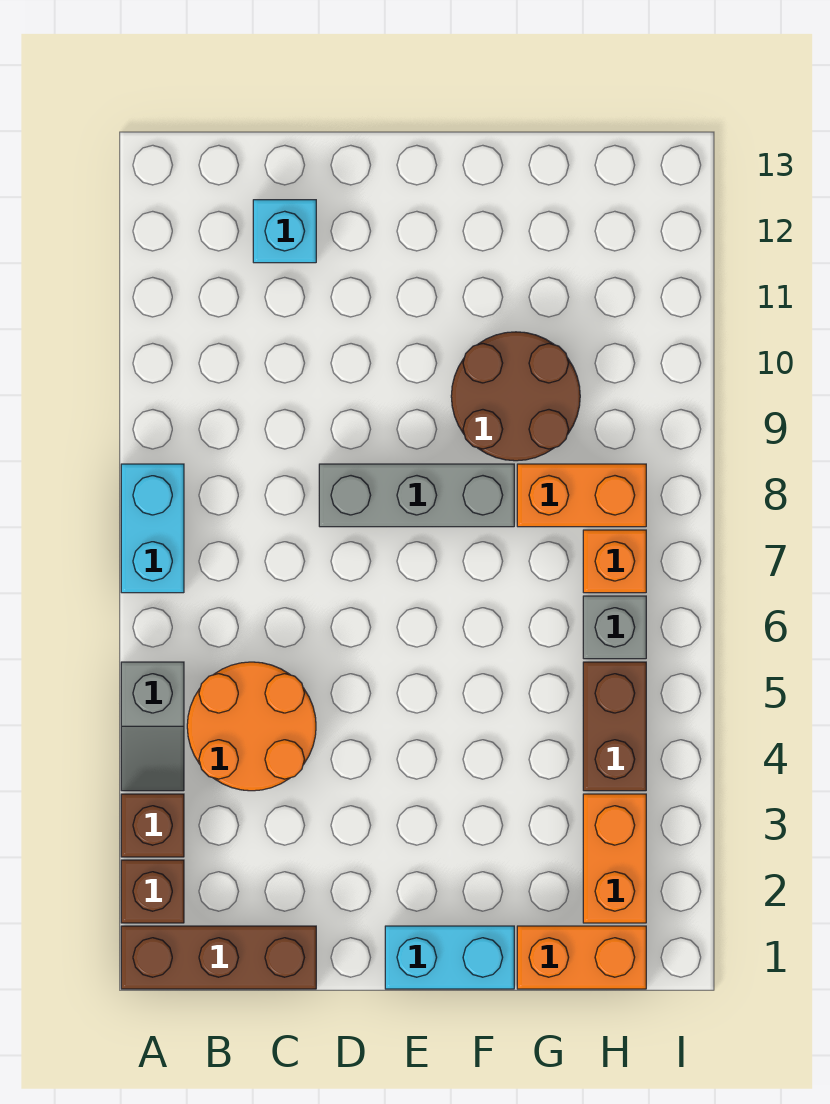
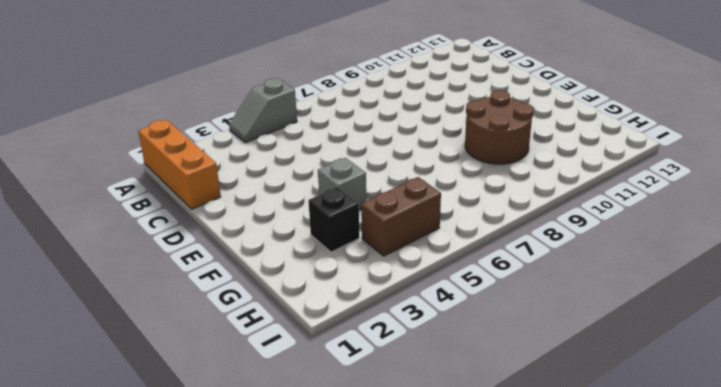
orange 1x3 brick [138,120,221,209] -> brown 1x3 brick [121,926,316,989]
grey 1x1 brick [318,158,366,210] -> grey 1x1 brick moved to [583,596,646,659]
black 1x1 brick [308,187,359,252] -> none
none -> brown 1x1 brick [121,860,184,923]
none -> brown 1x1 brick [121,794,184,857]
none -> cyan 1x2 brick [121,464,184,593]

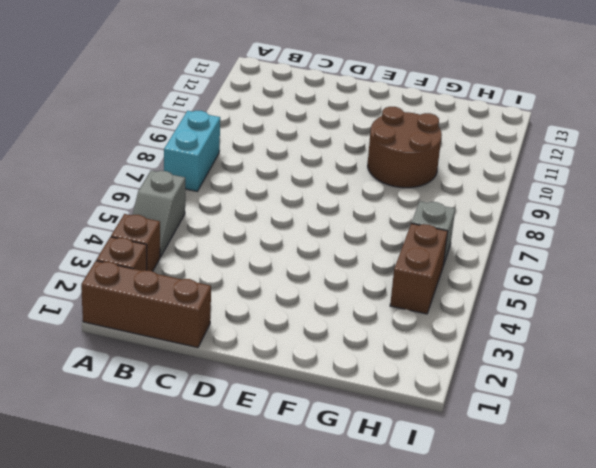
none -> orange 2x2 round brick [187,662,316,791]
none -> cyan 1x1 brick [253,200,316,263]
none -> grey 1x3 brick [319,464,514,527]

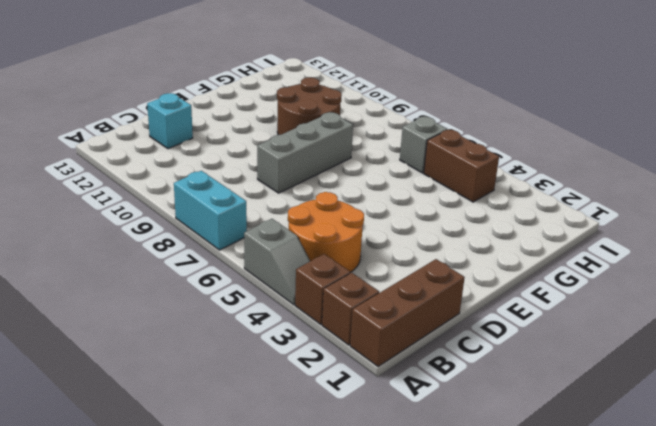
none -> cyan 1x2 brick [385,926,514,989]
none -> orange 1x2 brick [517,926,646,989]
none -> orange 1x2 brick [517,464,646,527]

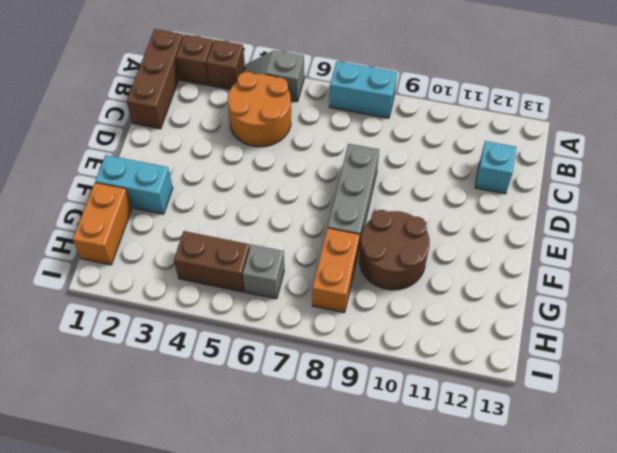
cyan 1x2 brick [95,155,173,214] -> cyan 1x2 brick turned to [385,926,514,989]
none -> orange 1x2 brick [583,794,646,923]
none -> orange 1x1 brick [583,530,646,593]

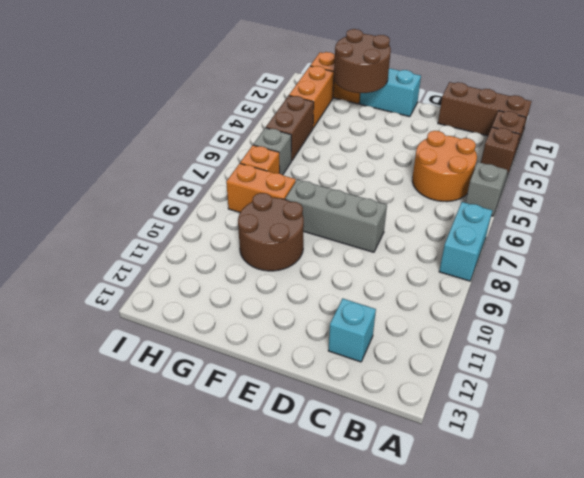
brown 2x2 round brick [334,29,391,93] -> none

